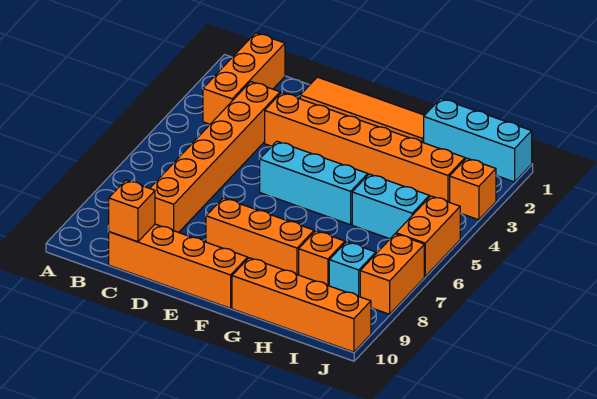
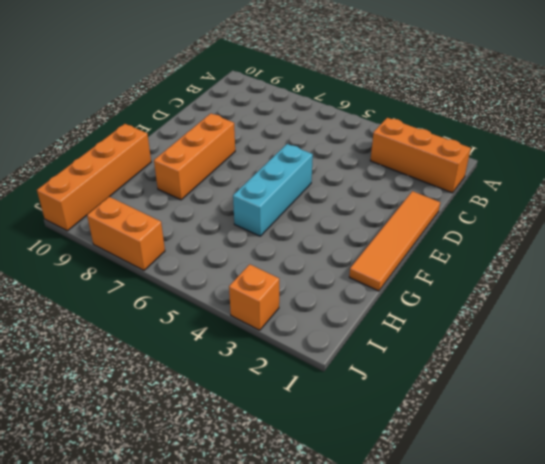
none -> orange 1x6 brick [150,82,280,233]
none -> orange 1x4 brick [109,224,248,308]
none -> orange 1x6 brick [265,92,465,202]

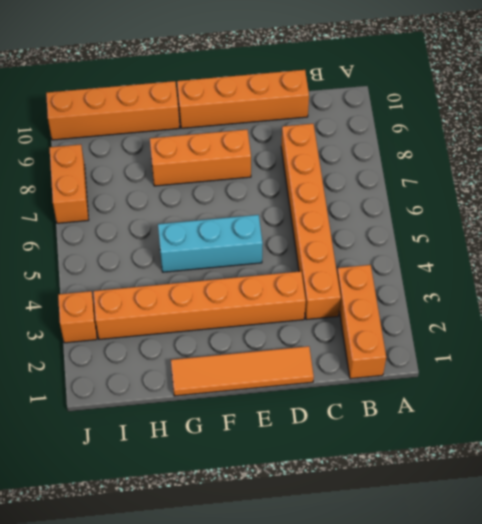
none -> cyan 1x3 brick [424,98,532,182]
none -> cyan 1x2 brick [352,174,429,239]
none -> orange 1x1 brick [299,231,345,286]

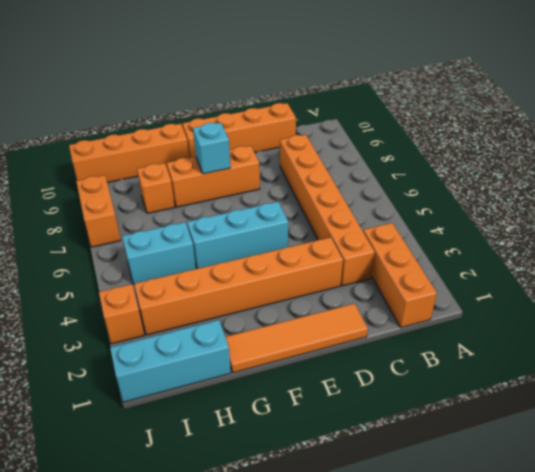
cyan 1x1 brick [193,123,230,174] -> cyan 1x1 brick moved to [329,242,376,297]
none -> orange 1x2 brick [396,196,460,276]
none -> orange 1x1 brick [108,180,155,242]

